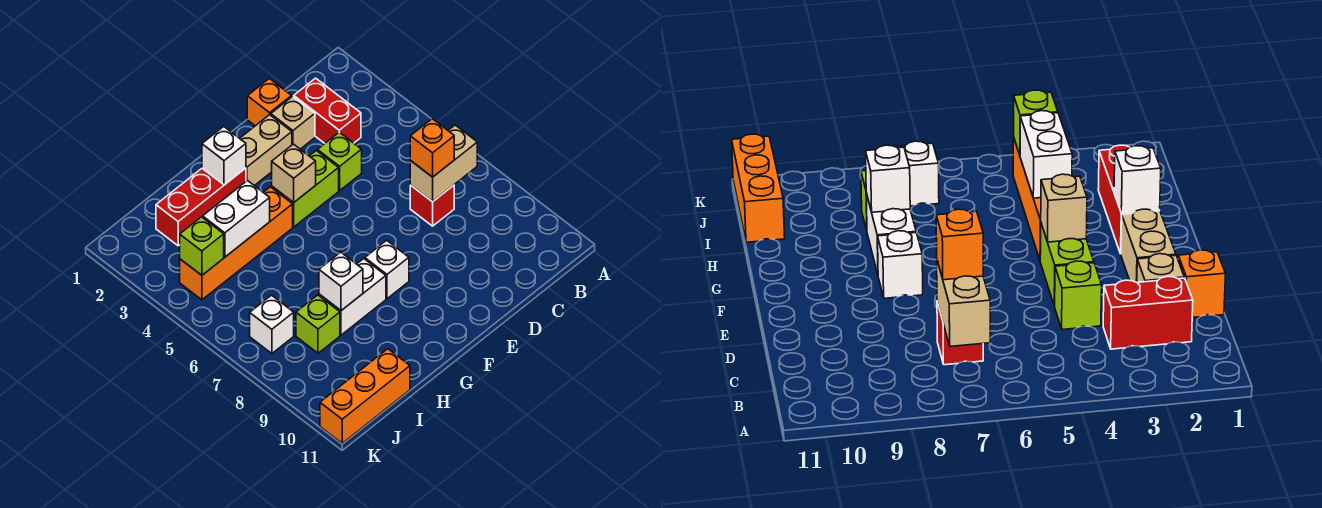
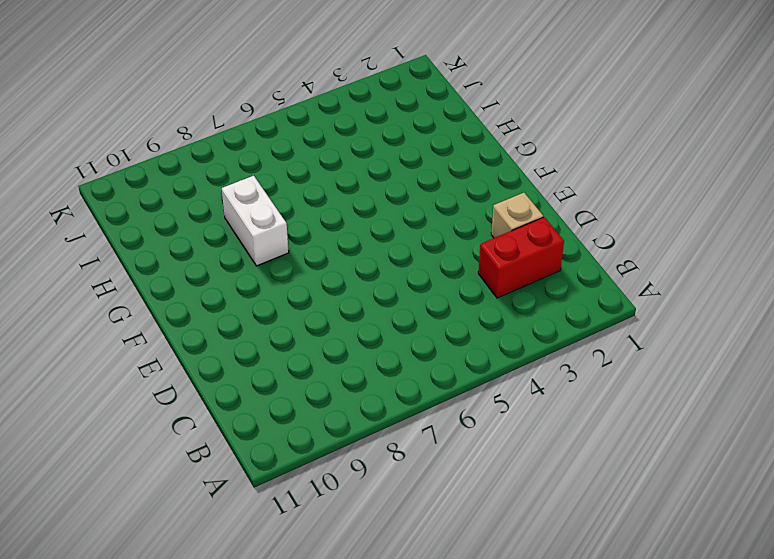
none -> red 1x1 brick [410,185,454,226]
none -> orange 1x1 brick [247,79,292,126]
none -> lime 1x1 brick [317,132,362,190]

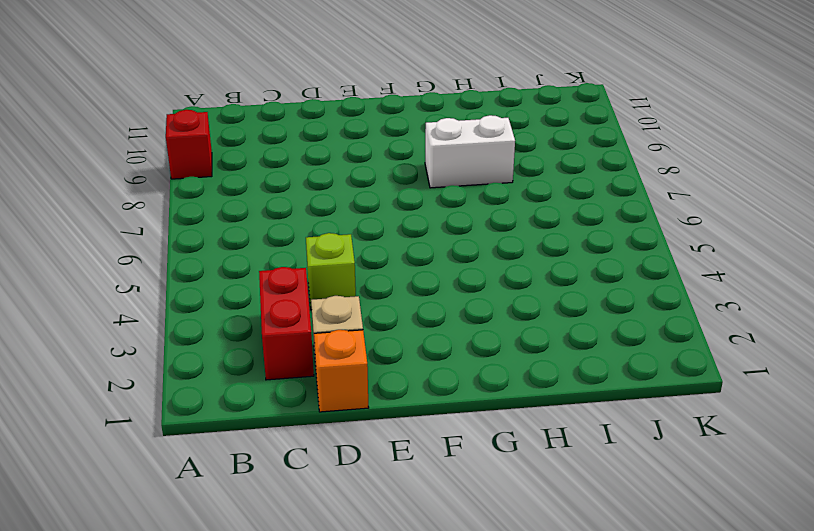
red 1x1 brick [166,110,212,179] -> red 1x1 brick moved to [410,185,454,226]
none -> tan 1x2 brick [240,115,292,186]
none -> lime 1x2 brick [272,150,339,227]
none -> white 1x1 brick [365,240,409,299]

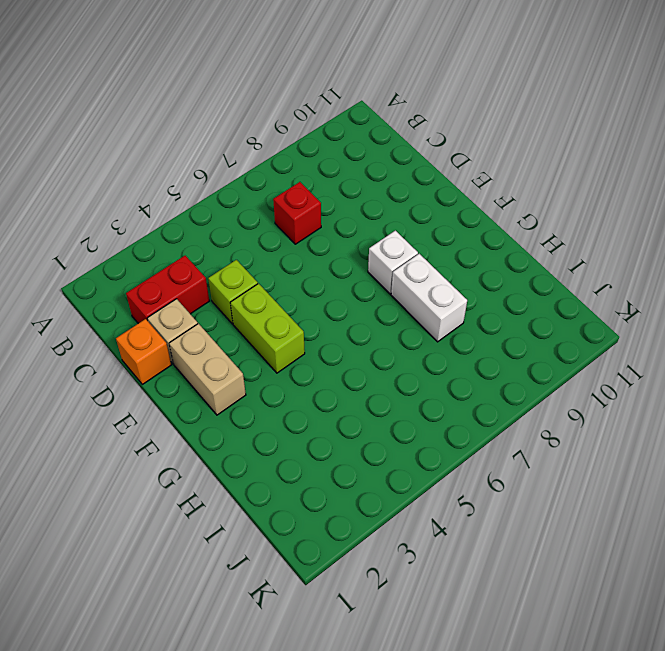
none -> red 1x3 brick [156,168,246,246]
none -> orange 1x4 brick [180,187,293,300]
none -> lime 1x1 brick [296,295,340,353]

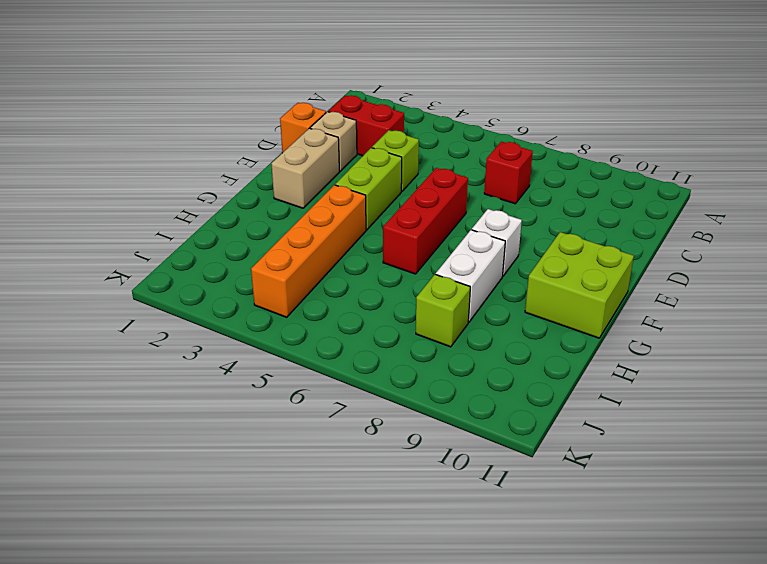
red 1x3 brick [383,168,468,274] -> red 1x3 brick moved to [156,168,246,246]
lime 2x2 brick [525,232,634,338] -> none
none -> orange 1x3 brick [320,349,410,443]
none -> white 1x1 brick [250,295,294,354]
none -> tan 1x2 brick [410,125,477,202]

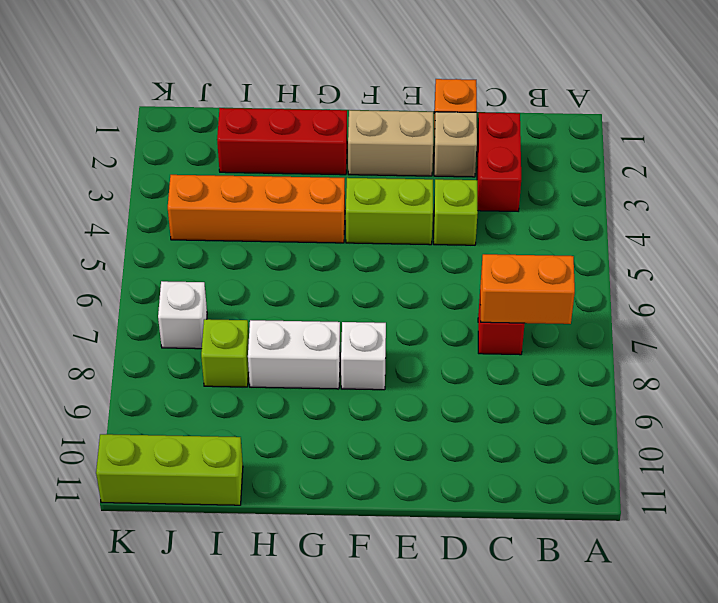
orange 1x2 brick [480,254,575,324] -> tan 1x2 brick [410,125,477,202]
lime 1x3 brick [96,434,243,505] -> orange 1x3 brick [320,349,410,443]
none -> tan 1x1 brick [272,144,316,203]
none -> white 1x1 brick [202,127,246,185]
none -> white 1x2 brick [203,181,270,257]

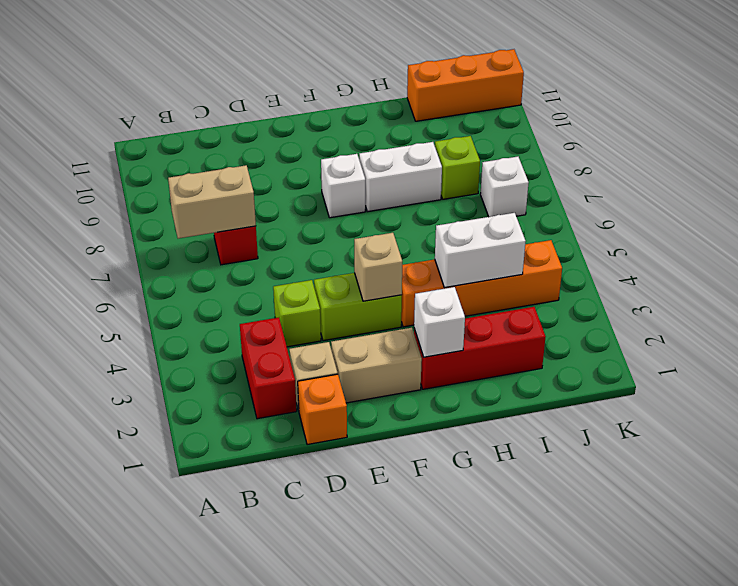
none -> white 1x1 brick [319,252,363,311]
none -> lime 1x1 brick [180,217,224,275]
none -> orange 1x1 brick [410,119,454,177]

